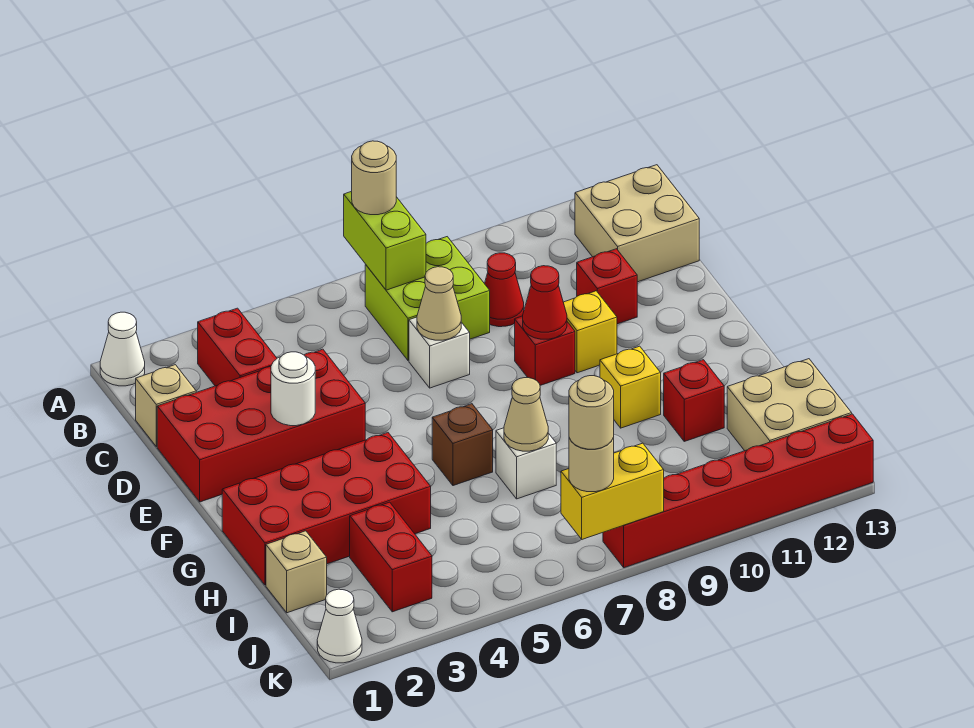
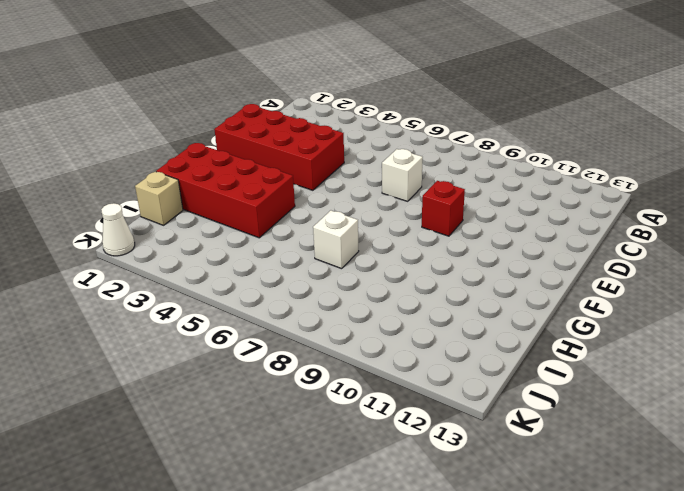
none -> white 1x1 cone [100,312,145,386]
none -> red 1x2 brick [198,308,277,386]
none -> lime 2x2 brick [365,237,490,360]
none -> tan 2x2 brick [575,165,699,282]

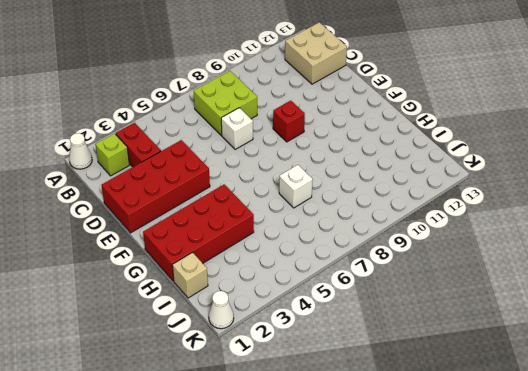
lime 1x1 brick [95,133,129,176] -> none
none -> tan 1x1 brick [136,365,196,447]
none -> red 1x1 cone [485,253,524,327]
none -> red 1x1 brick [577,249,637,324]
none -> yellow 1x1 brick [563,291,617,373]

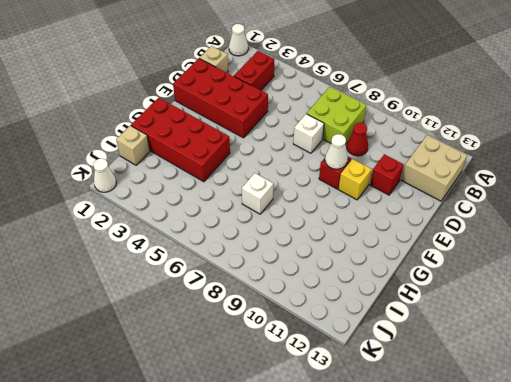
white 1x1 cone [325,134,348,169] -> red 1x1 cone [523,266,567,339]
none -> brown 1x1 brick [432,404,493,486]
none -> yellow 1x1 brick [600,346,661,428]
none -> red 1x1 brick [664,360,724,441]
none -> red 1x2 brick [350,502,432,612]

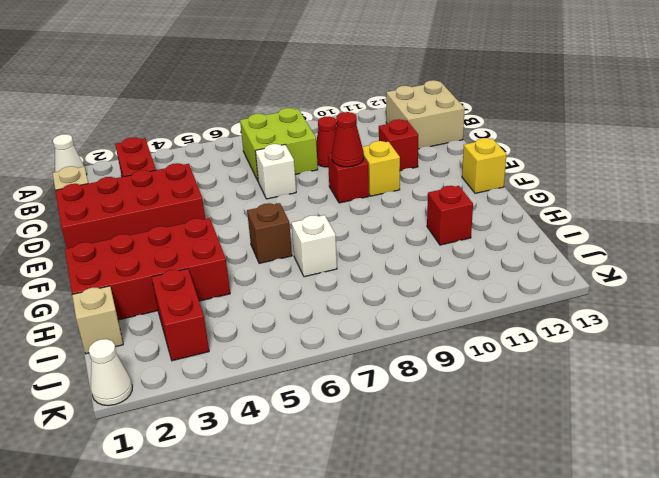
yellow 1x1 brick [462,138,507,193] -> yellow 1x1 brick moved to [600,346,661,428]
none -> tan 2x2 brick [727,359,852,451]
none -> red 1x6 brick [603,414,873,568]
none -> lime 1x2 brick [344,191,426,290]
none -> tan 1x1 cone [417,267,461,340]

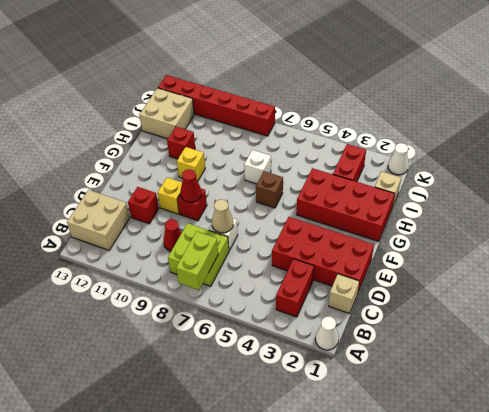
none -> white 1x1 round brick [271,352,315,426]
none -> tan 1x1 cone [504,378,548,451]
none -> yellow 1x2 brick [561,443,664,539]
none -> tan 1x1 round brick [352,141,396,215]

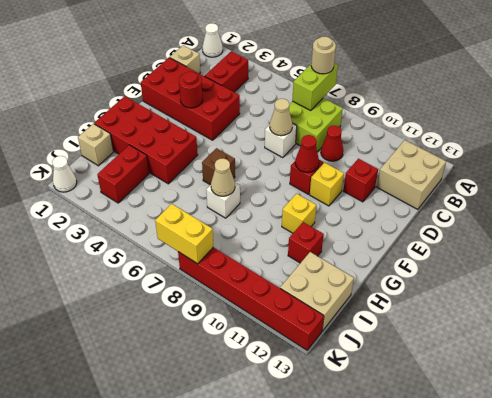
red 1x1 round brick [179,72,203,108] -> white 1x1 round brick [271,352,315,426]
none -> tan 1x1 round brick [569,438,614,492]
none -> tan 1x1 round brick [569,376,614,449]

